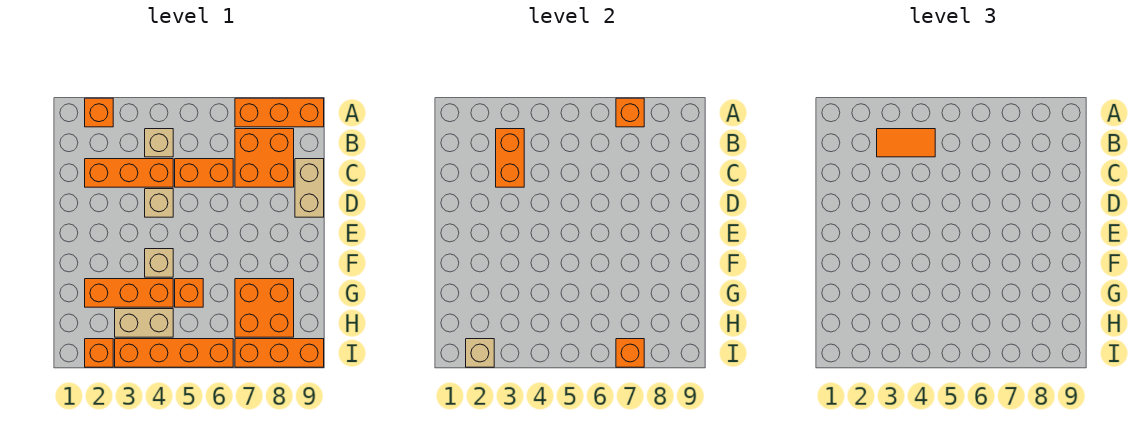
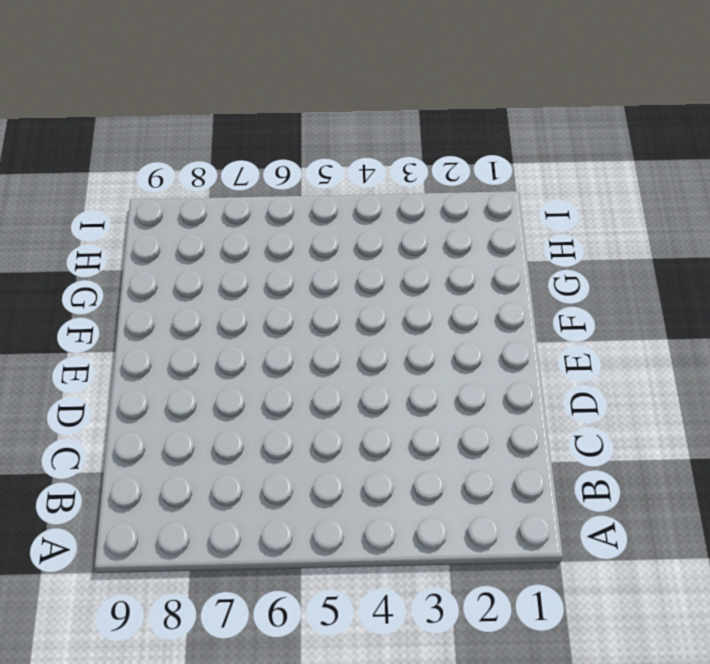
none -> orange 1x1 brick [85,98,113,127]
none -> orange 1x3 brick [235,98,324,127]
none -> tan 1x1 brick [145,129,173,157]

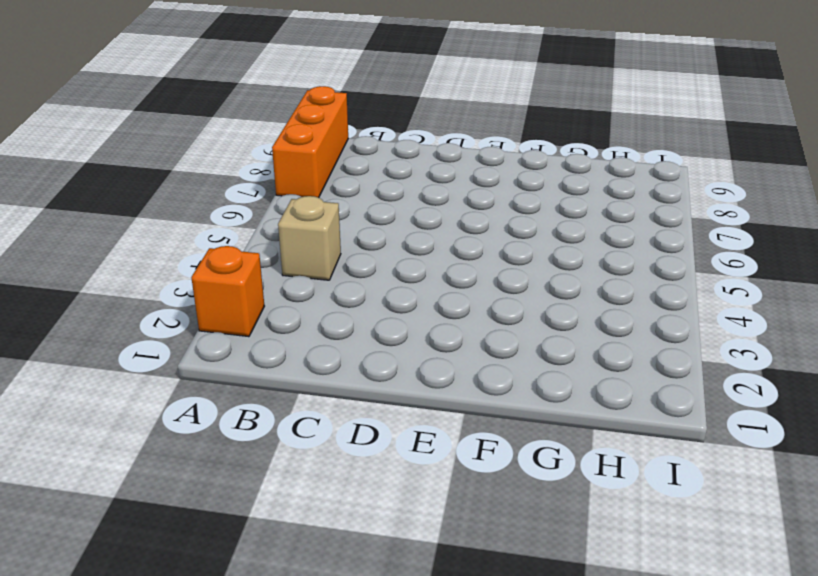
none -> orange 2x2 brick [235,129,294,187]
none -> orange 1x3 brick [85,159,173,187]
none -> orange 1x2 brick [175,159,233,187]

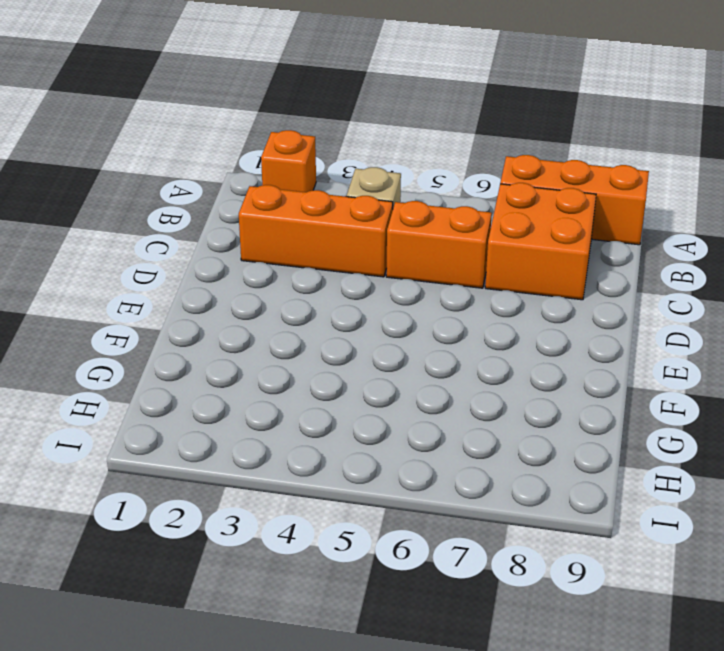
none -> tan 1x2 brick [295,159,324,217]
none -> tan 1x1 brick [145,189,173,217]
none -> tan 1x1 brick [145,249,173,277]

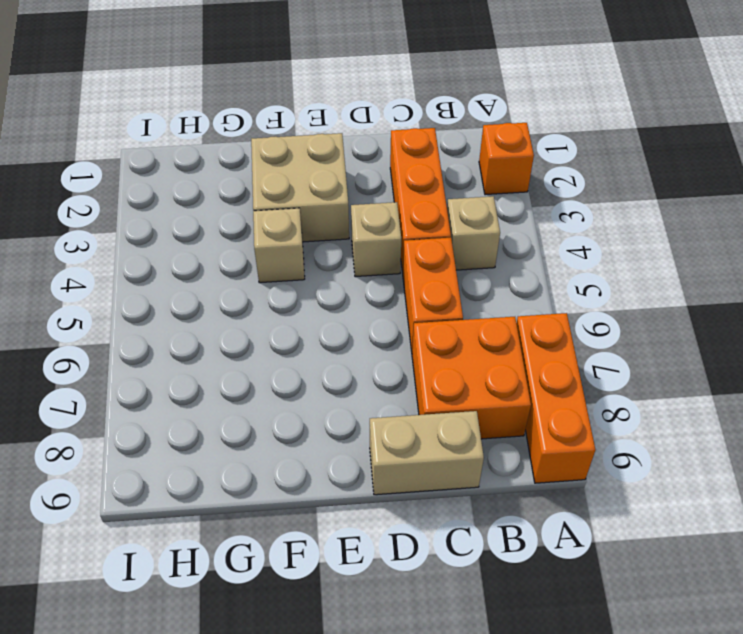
tan 2x2 brick [251,133,349,242] -> none
none -> orange 1x3 brick [85,279,173,307]
none -> orange 1x1 brick [175,279,203,307]
none -> orange 2x2 brick [235,279,294,337]

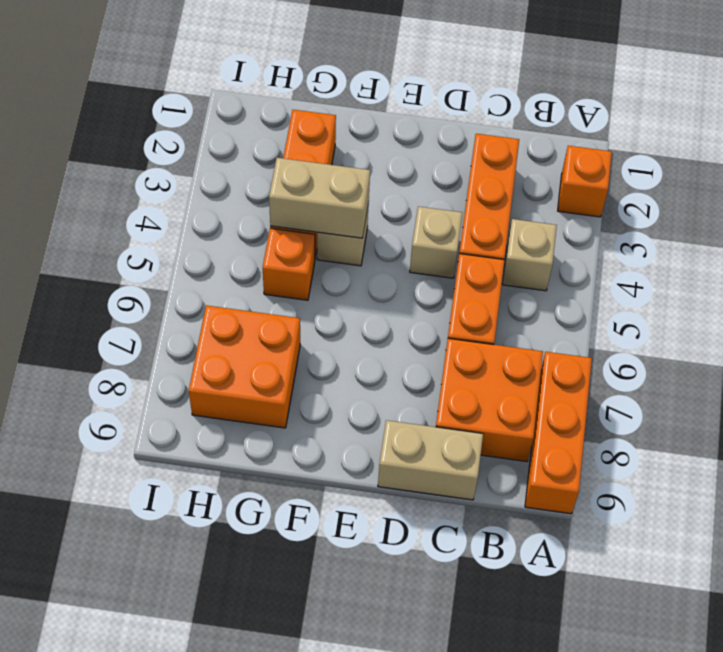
tan 1x2 brick [269,158,370,238] -> tan 1x2 brick turned to [115,309,173,337]
none -> orange 1x1 brick [85,339,113,367]
none -> orange 1x4 brick [115,339,233,367]
none -> orange 1x3 brick [235,339,324,367]

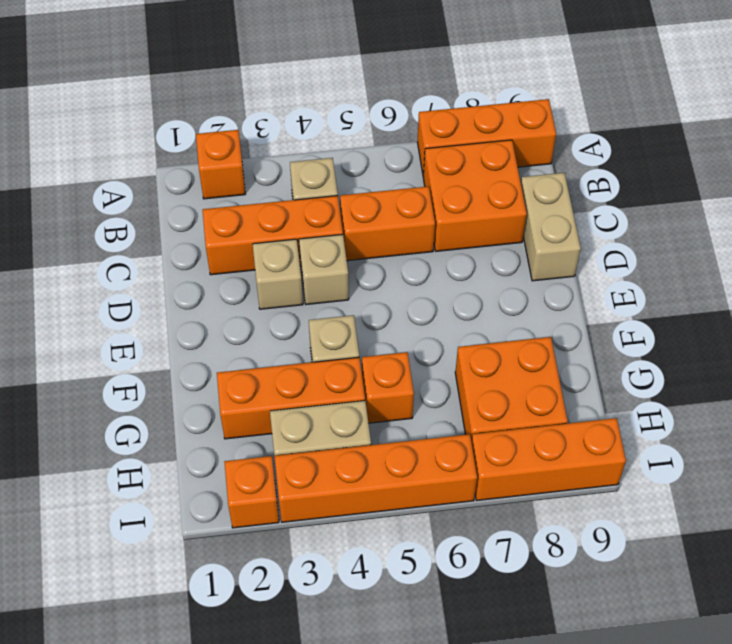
tan 1x1 brick [253,239,303,309] -> tan 1x1 brick moved to [466,339,494,367]
none -> orange 1x1 brick [616,98,644,127]
none -> orange 1x2 brick [496,129,524,187]
none -> orange 1x1 brick [616,339,644,367]

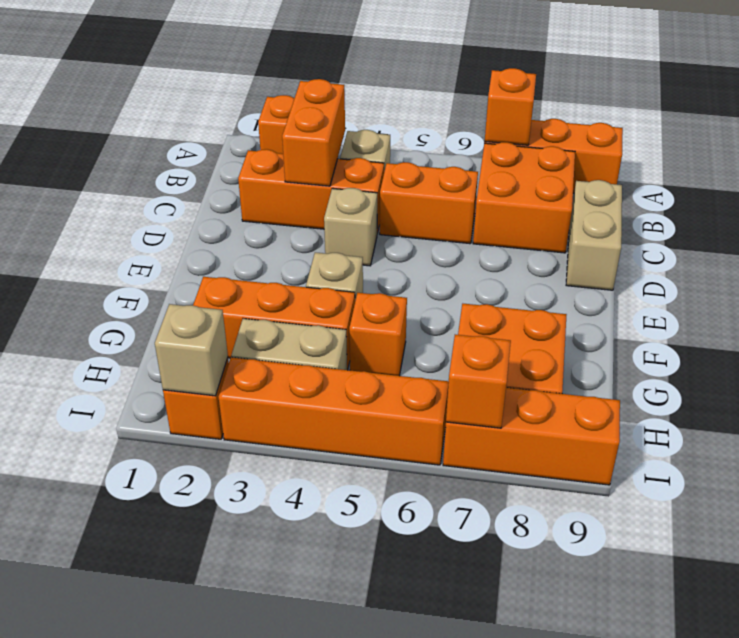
none -> orange 1x2 tile [877,129,935,157]

